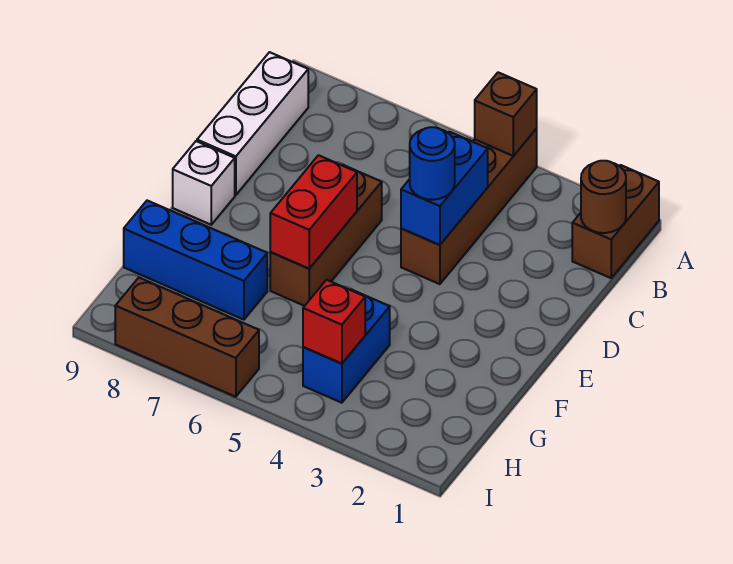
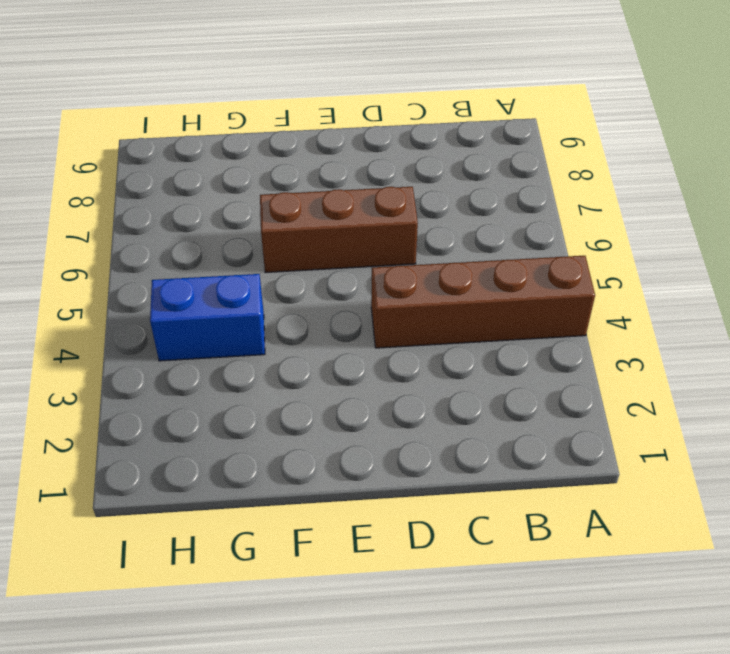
none -> brown 1x2 brick [572,165,659,278]
none -> white 1x3 brick [197,52,308,195]
none -> white 1x1 brick [173,141,235,225]

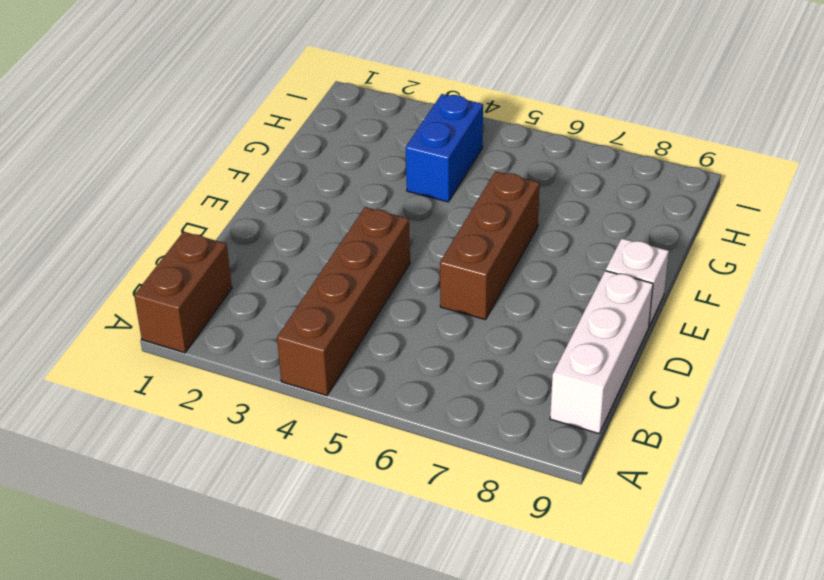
none -> blue 1x3 brick [124,201,267,320]
none -> brown 1x3 brick [115,278,259,397]
none -> brown 1x1 brick [475,72,537,156]

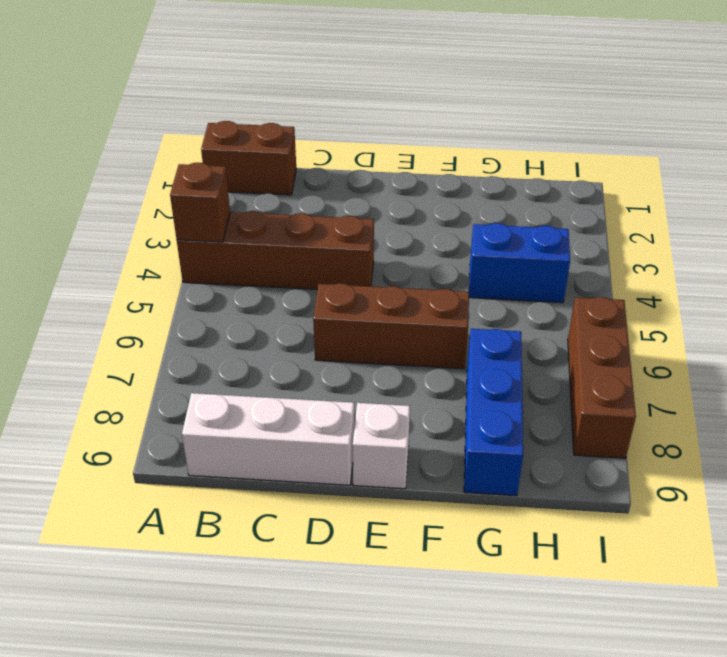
none -> brown 1x1 round brick [581,161,626,233]
none -> blue 1x2 brick [401,132,488,245]
none -> red 1x2 brick [270,155,357,269]

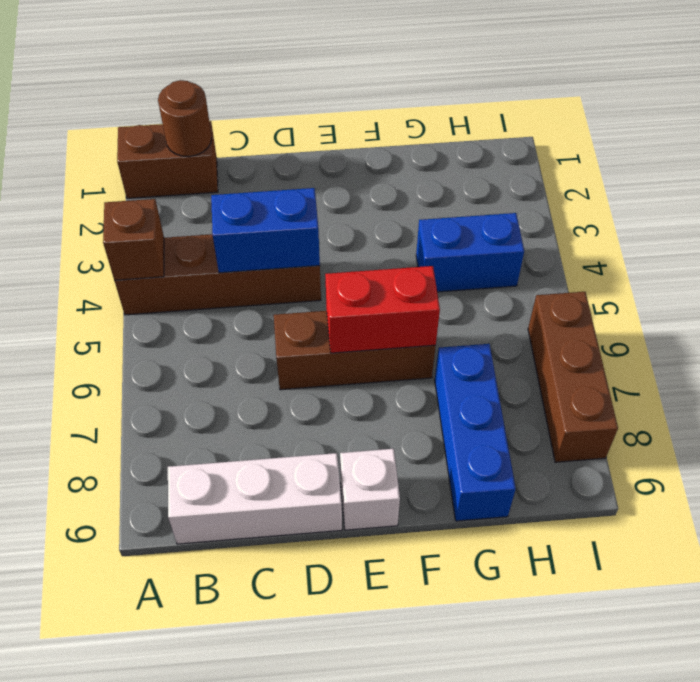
none -> red 1x1 brick [303,280,365,363]
none -> blue 1x1 round brick [410,127,455,200]

